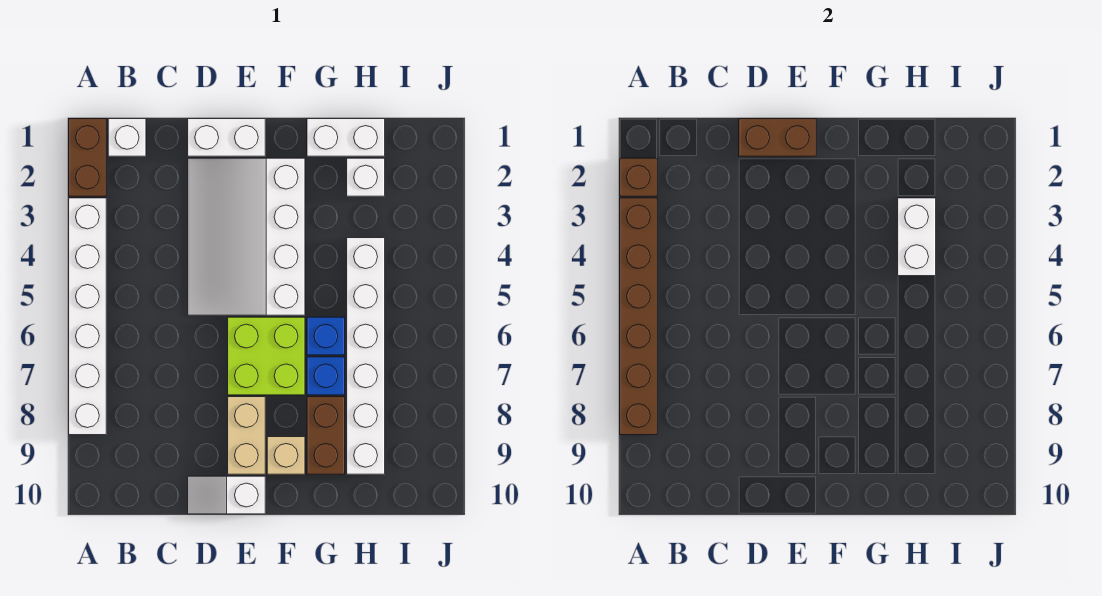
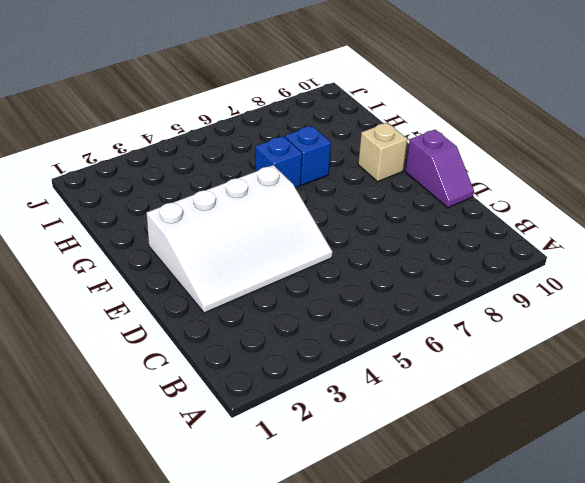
purple 1x2 slope [405,130,474,208] -> white 1x2 slope [188,476,265,514]
none -> brown 1x2 brick [69,119,106,196]
none -> white 1x6 brick [69,198,106,435]
none -> white 1x1 brick [108,119,146,156]

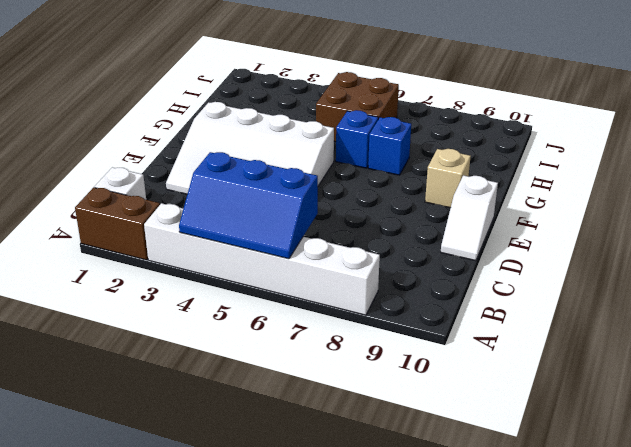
blue 2x3 slope [179,152,318,259] -> brown 1x6 brick [620,198,657,435]
brown 2x2 brick [316,72,399,142] -> white 1x6 brick [347,238,385,474]
none -> white 1x2 brick [188,119,265,156]
none -> lime 2x2 brick [228,317,305,395]
none -> tan 1x2 brick [228,397,265,474]

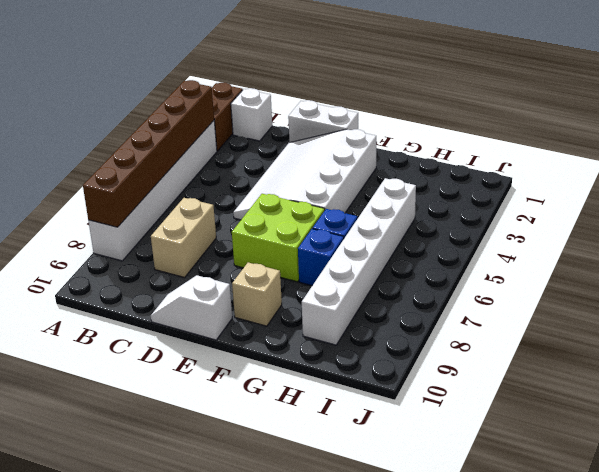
tan 1x2 brick [151,198,216,277] -> tan 1x2 brick moved to [228,397,265,474]
none -> white 1x2 brick [307,119,385,156]
none -> brown 1x2 brick [307,397,345,474]
none -> white 1x1 brick [347,158,385,196]

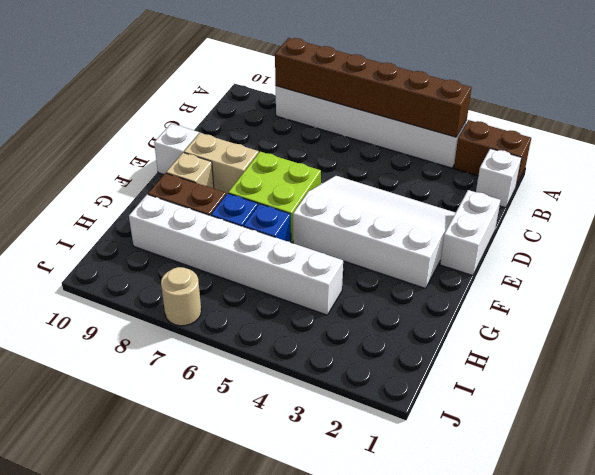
tan 1x1 round brick [161,267,201,326] -> none
none -> white 1x2 brick [307,119,385,156]
none -> white 1x1 brick [347,158,385,196]
none -> brown 1x1 brick [620,158,657,196]

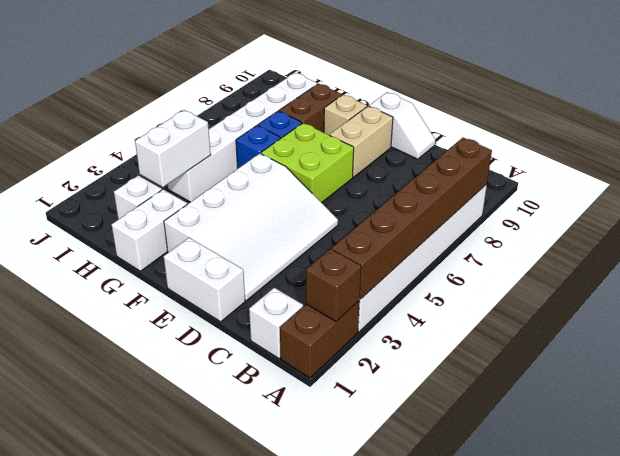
white 1x2 brick [112,190,187,271] -> white 1x2 brick turned to [307,119,385,156]
none -> brown 1x2 brick [739,119,816,156]

